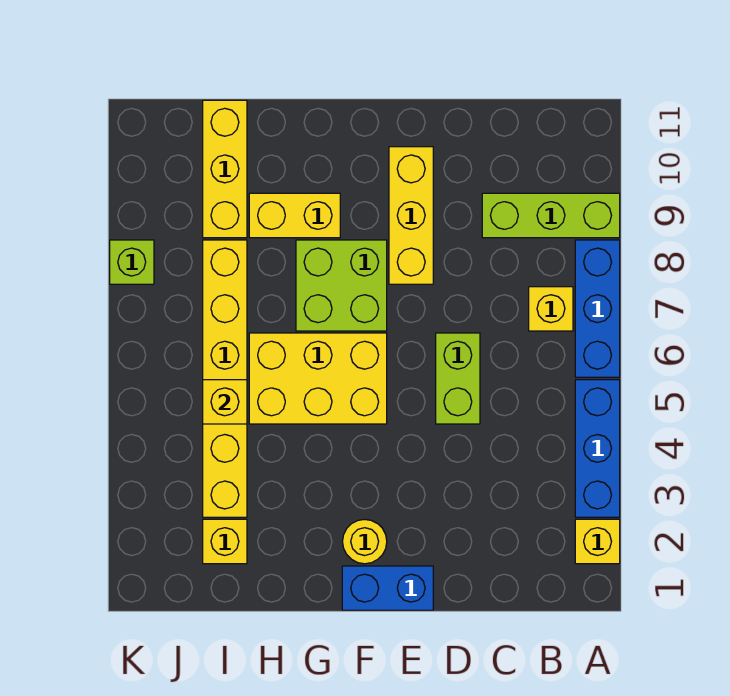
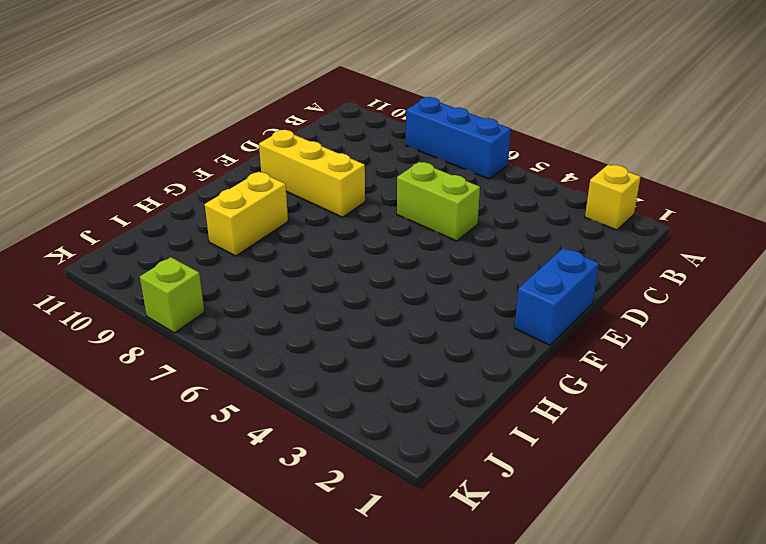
none -> blue 1x3 brick [575,380,620,517]
none -> lime 1x3 brick [482,193,620,238]
none -> yellow 1x1 brick [529,287,573,331]

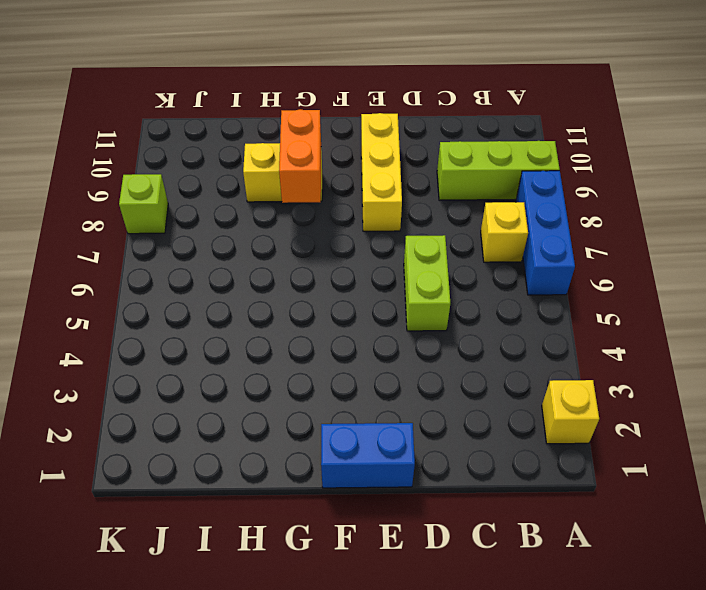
orange 1x2 brick [279,109,321,203] -> none
none -> blue 1x3 brick [575,380,620,517]
none -> yellow 1x1 round brick [343,519,387,564]
none -> yellow 2x3 brick [249,333,387,424]

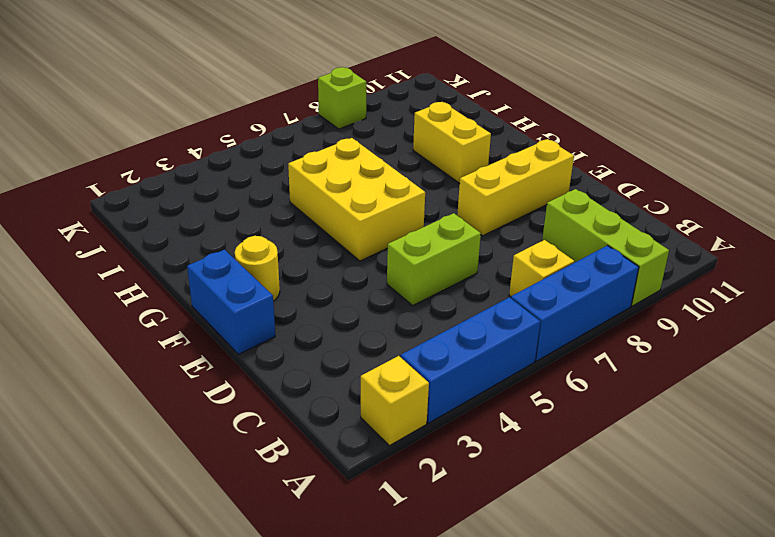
none -> lime 2x2 brick [296,240,387,331]
none -> yellow 1x1 brick [203,519,247,564]
none -> yellow 1x6 brick [203,240,247,517]

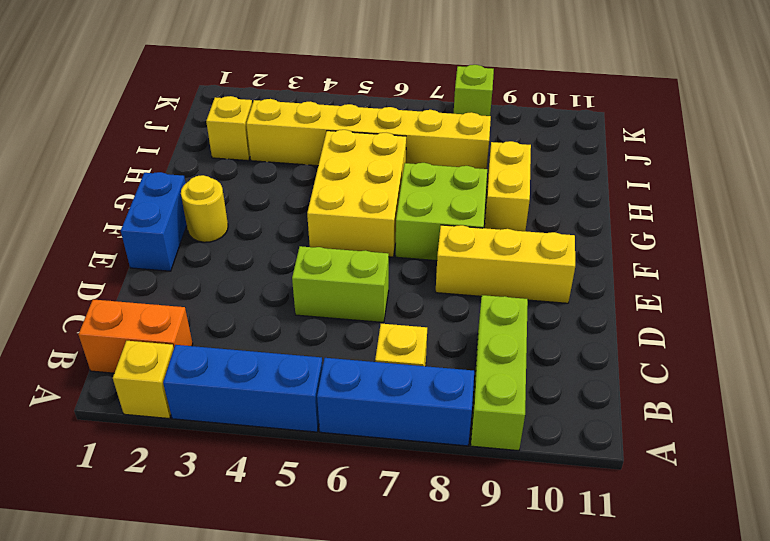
orange 1x2 brick [78,299,193,373] -> none
none -> yellow 1x3 brick [203,100,247,238]
none -> yellow 1x1 brick [203,380,247,424]

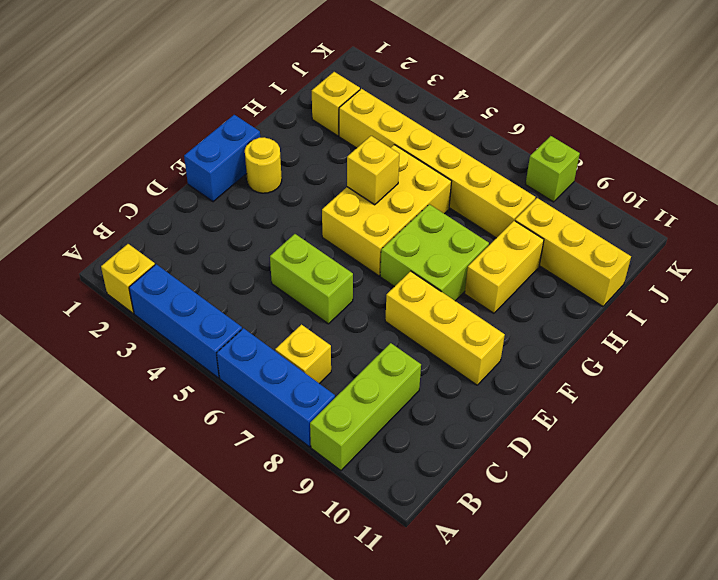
yellow 1x1 brick [347,136,399,205] -> yellow 1x1 brick moved to [203,380,247,424]

